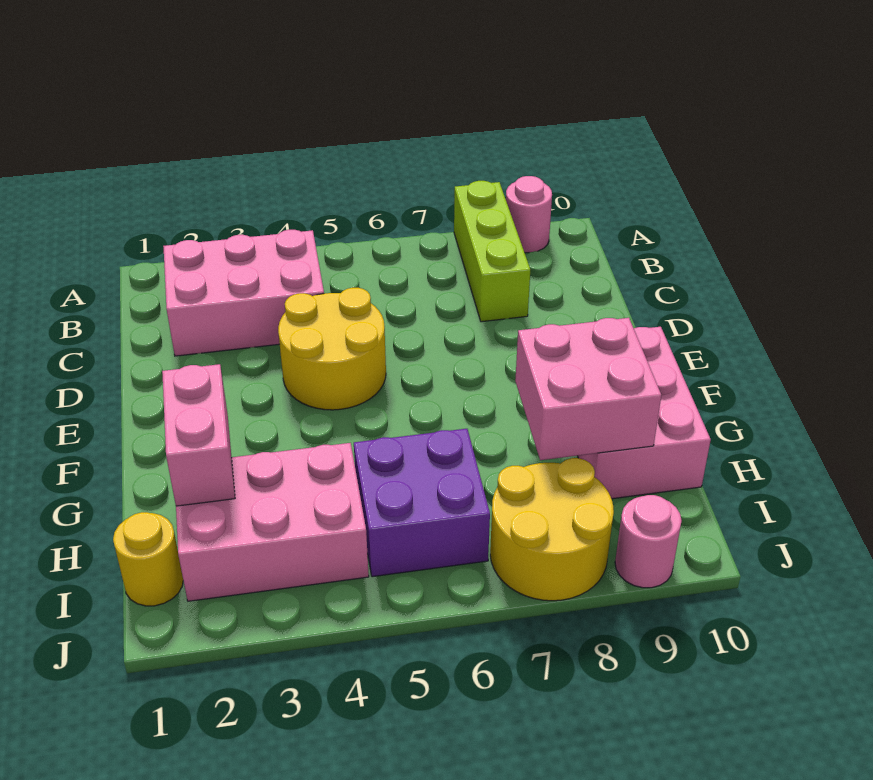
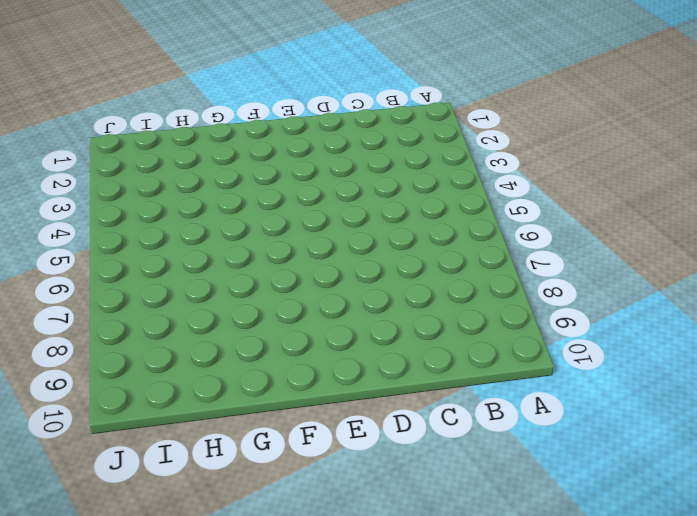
none -> lime 1x3 brick [454,181,530,322]
none -> pink 1x1 round brick [506,176,552,253]
none -> pink 2x3 brick [163,230,324,356]

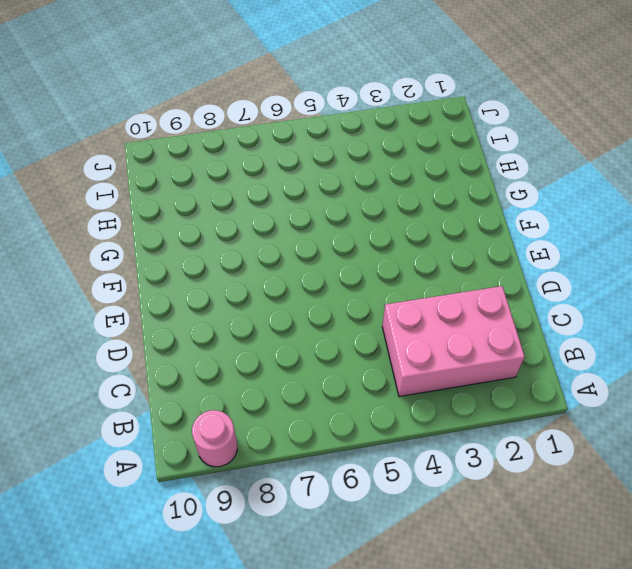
none -> lime 1x3 brick [454,181,530,322]
none -> yellow 2x2 round brick [278,288,386,410]
none -> pink 2x3 brick [578,327,711,499]

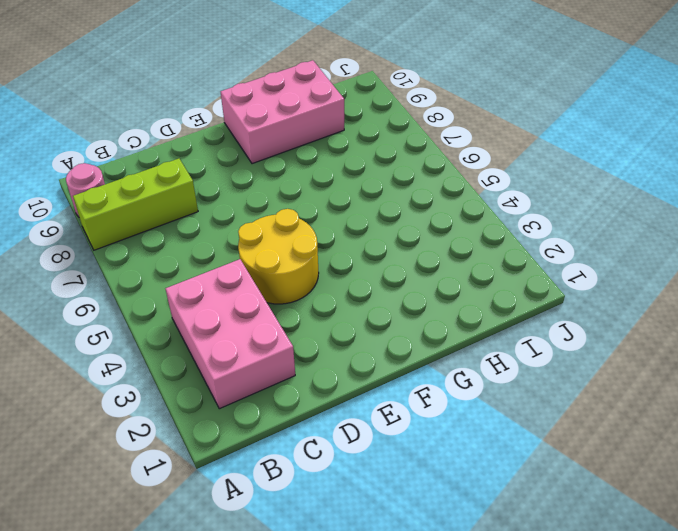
none -> pink 2x3 brick [176,443,369,601]
none -> purple 2x2 brick [354,429,490,577]
none -> yellow 1x1 round brick [113,512,183,606]

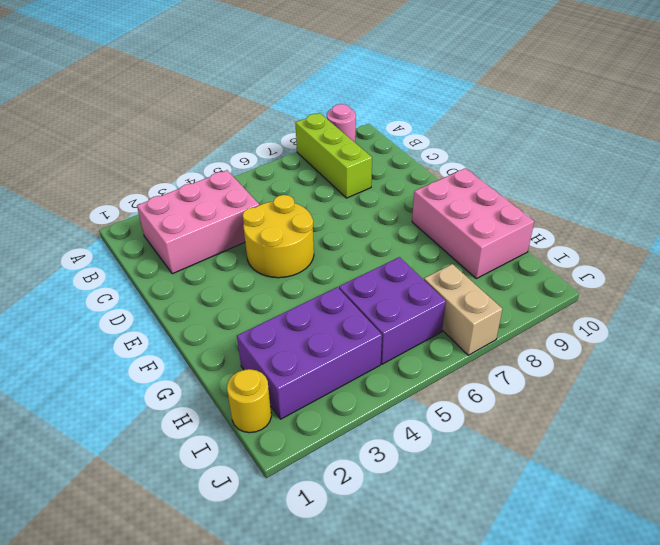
purple 2x3 brick [237,287,382,419] -> pink 2x3 brick [176,443,369,601]
tan 1x2 brick [424,264,502,355] -> yellow 2x2 round brick [490,458,614,601]
none -> pink 1x1 round brick [615,495,682,588]
none -> pink 1x2 brick [162,364,235,506]
none -> pink 2x2 brick [515,318,661,460]

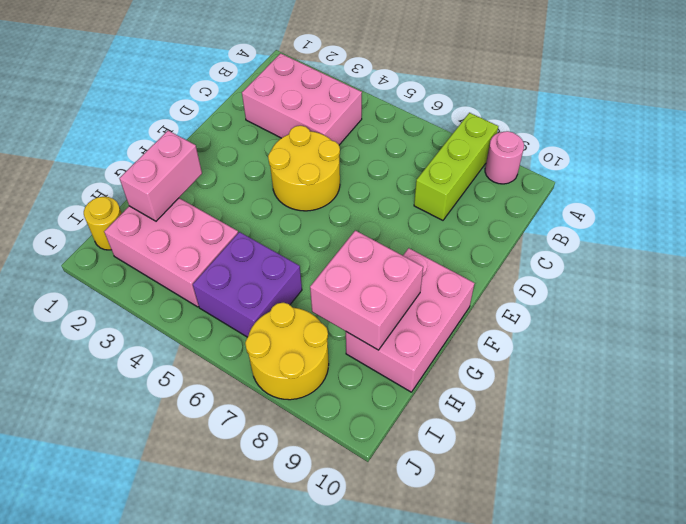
none -> pink 1x1 round brick [615,495,682,588]

